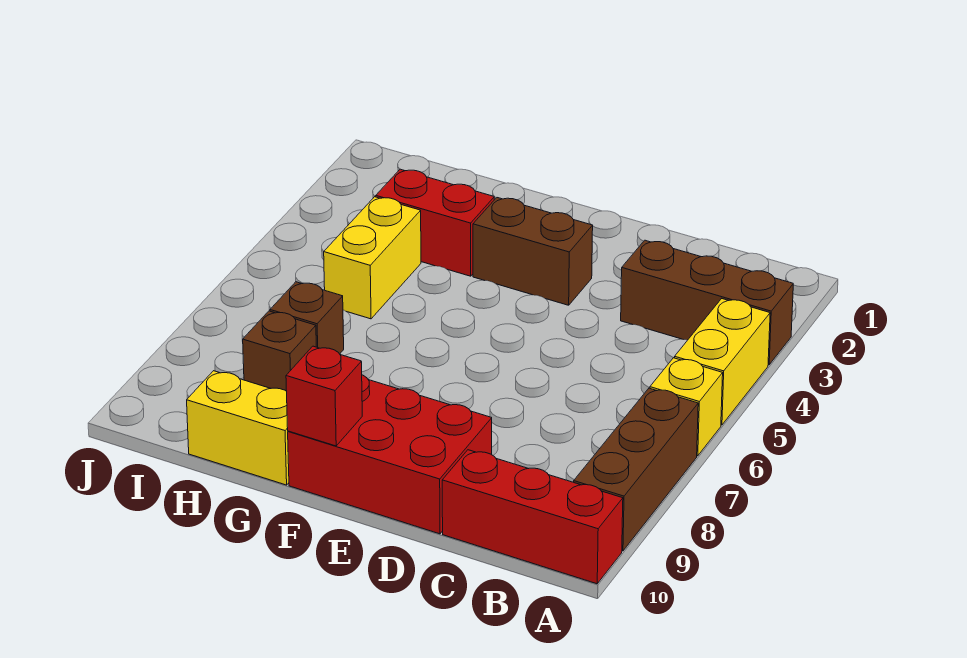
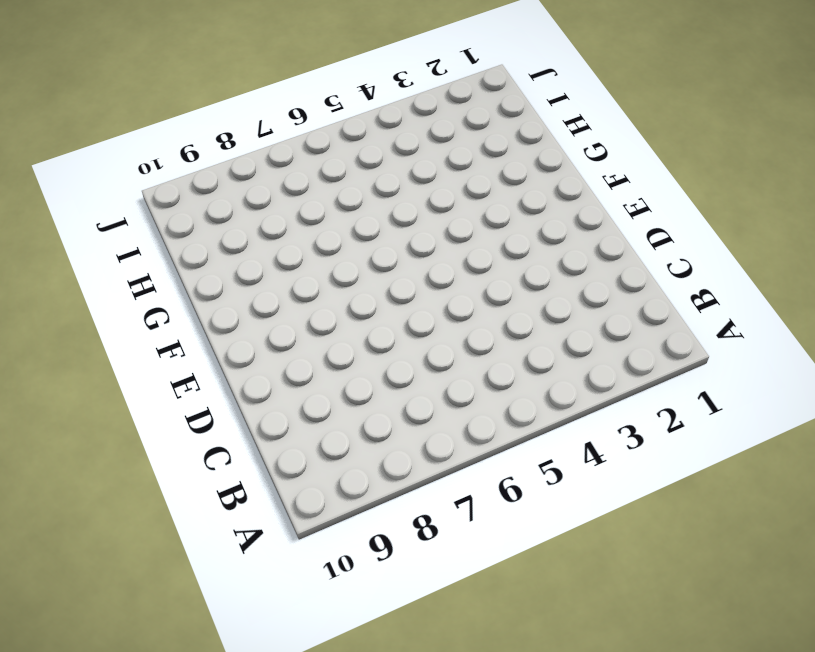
none -> brown 1x3 brick [621,240,793,365]
none -> yellow 1x2 brick [675,299,770,425]
none -> yellow 1x1 brick [650,358,723,456]

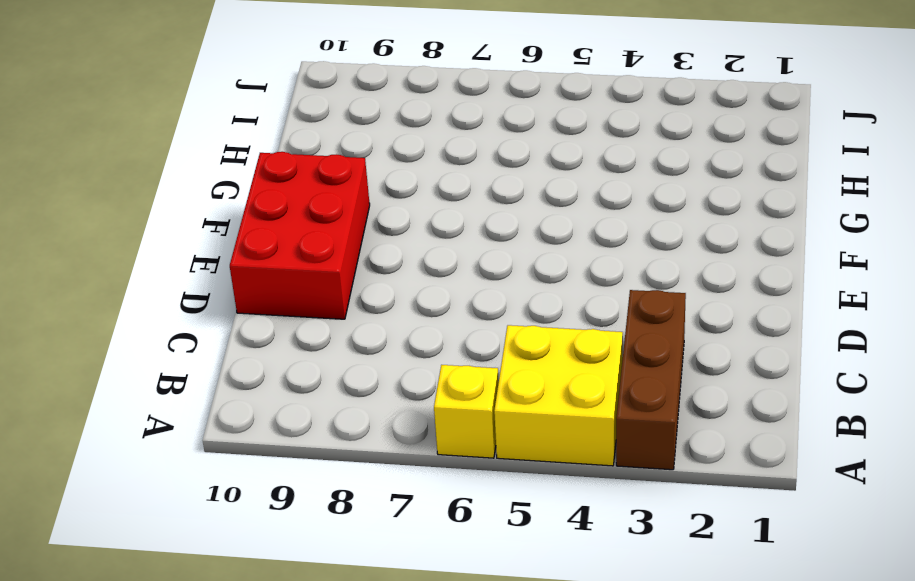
yellow 2x2 brick [494,325,623,466] -> yellow 1x2 brick [675,299,770,425]
none -> brown 1x3 brick [574,388,698,551]
none -> red 1x3 brick [442,450,623,584]
none -> brown 1x2 brick [473,198,593,305]

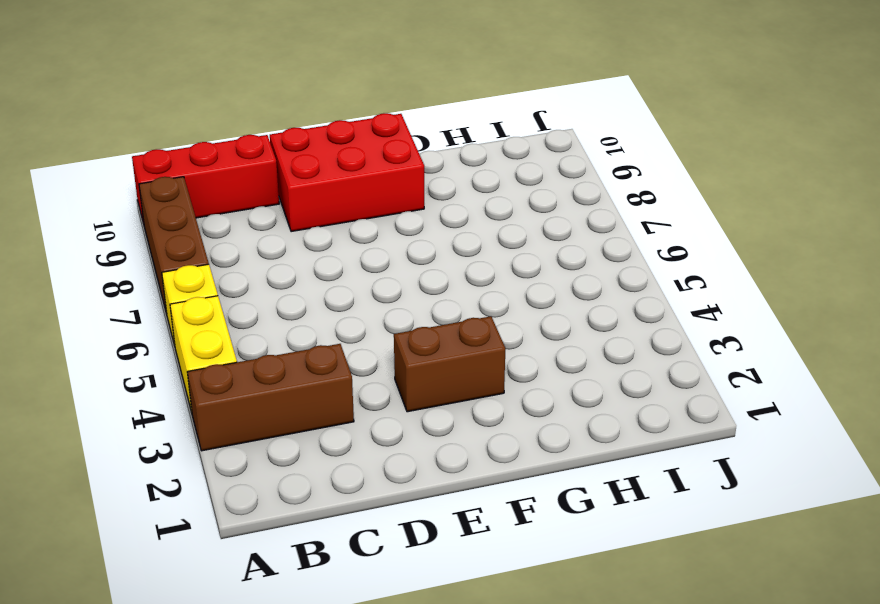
none -> red 1x2 brick [376,169,494,276]
none -> yellow 1x2 brick [187,371,289,485]
none -> yellow 1x2 brick [324,197,421,319]

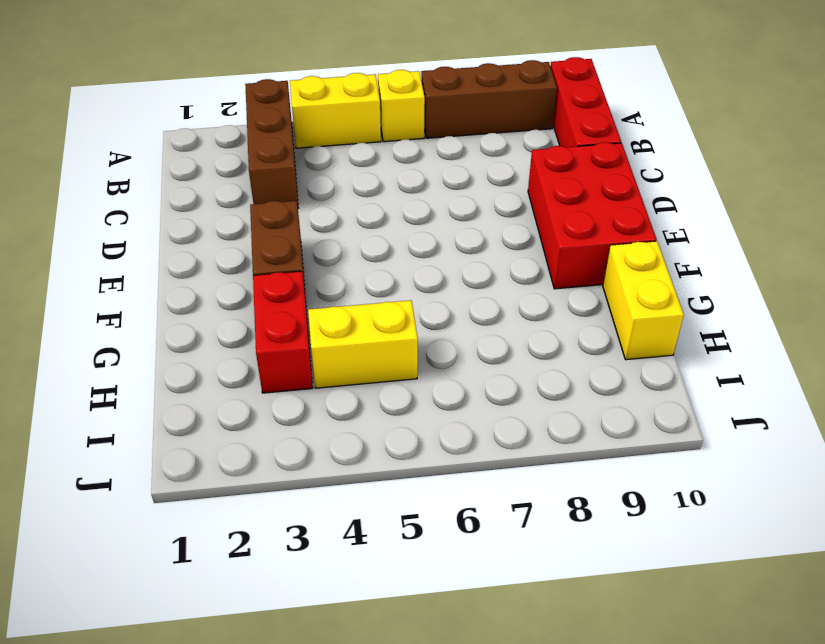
none -> brown 1x1 brick [270,282,344,354]
none -> brown 1x1 brick [243,311,316,391]
none -> red 1x1 brick [286,346,362,446]

